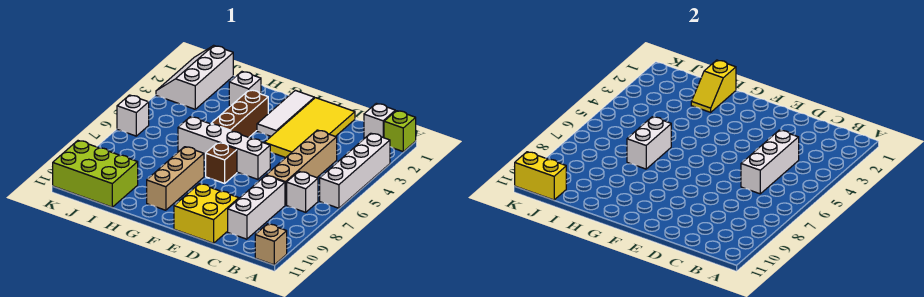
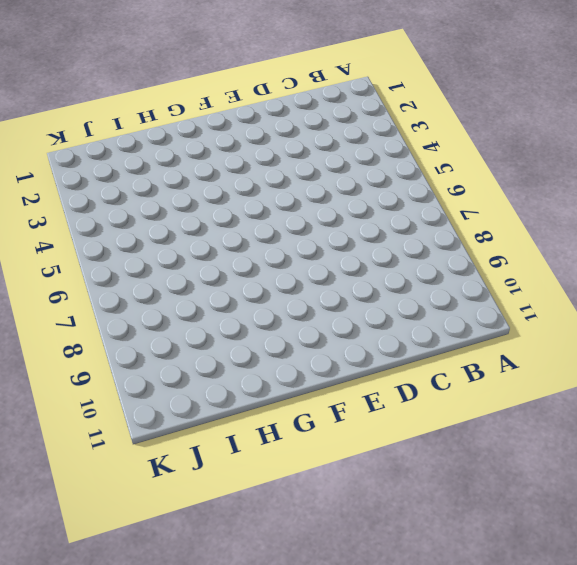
none -> lime 1x1 brick [384,111,416,151]
none -> white 1x4 brick [320,133,390,208]
none -> tan 1x1 brick [255,224,287,265]

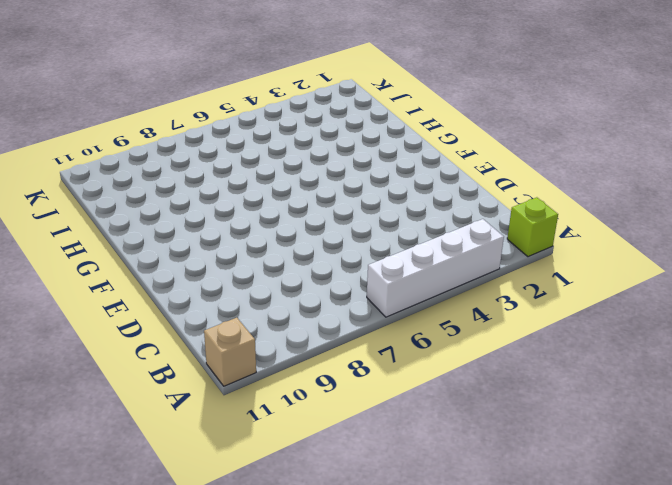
none -> white 1x1 brick [364,103,395,138]
none -> white 1x1 brick [287,171,318,212]
none -> tan 1x4 brick [266,130,337,205]

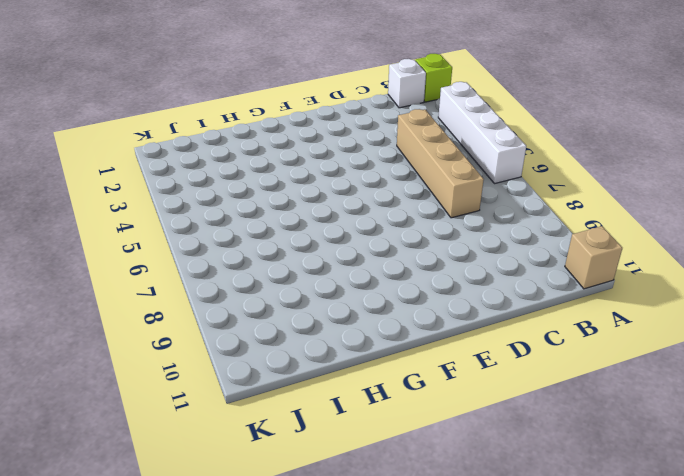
none -> white 1x1 brick [287,171,318,212]
none -> white 1x3 brick [228,175,285,239]
none -> yellow 2x4 tile [264,98,355,158]

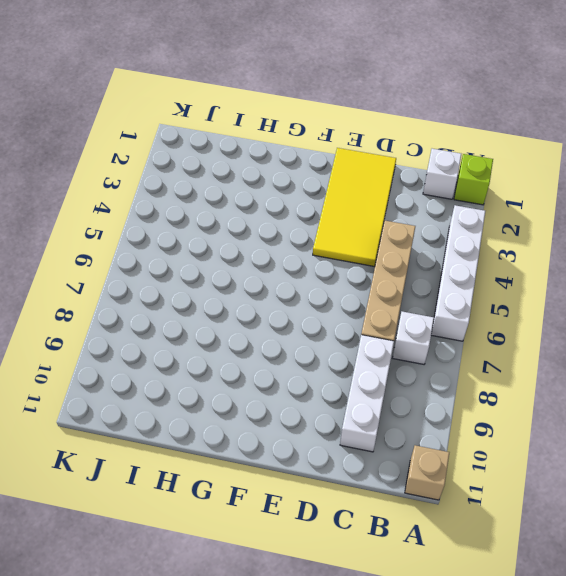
none -> yellow 2x2 brick [174,184,239,243]
none -> white 1x4 brick [178,117,270,179]
none -> white 1x3 tile [257,90,314,136]

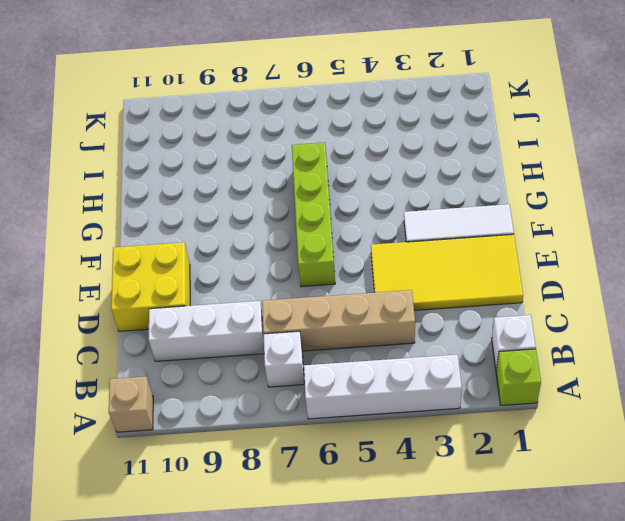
lime 1x4 brick [292,142,335,287] -> white 1x4 brick [178,117,270,179]
none -> brown 1x1 brick [206,143,237,183]
none -> brown 1x3 brick [211,90,268,137]
none -> tan 1x3 brick [147,147,204,210]

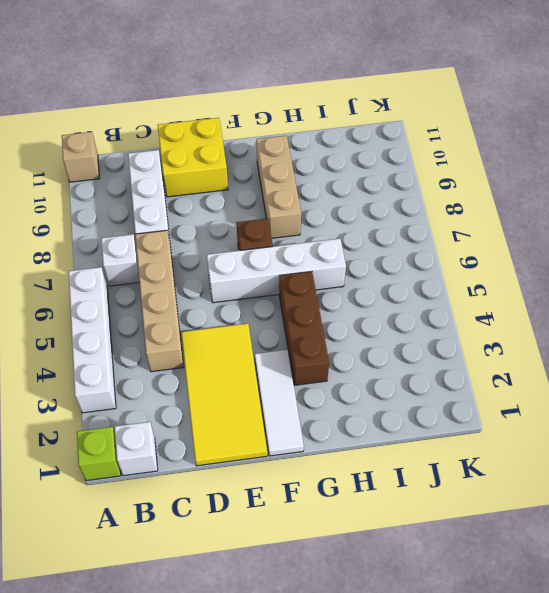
none -> white 1x1 brick [229,72,261,106]
none -> lime 2x3 brick [53,141,138,207]
none -> white 2x3 slope [156,45,233,109]

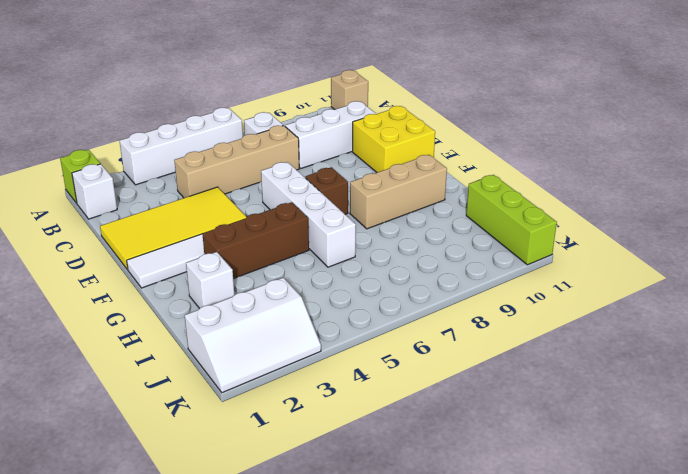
lime 1x3 brick [466,175,557,265] -> lime 2x3 brick [53,141,138,207]
none -> white 1x1 brick [117,95,149,136]
none -> white 1x3 brick [741,130,799,194]
none -> yellow 1x2 slope [691,60,736,112]

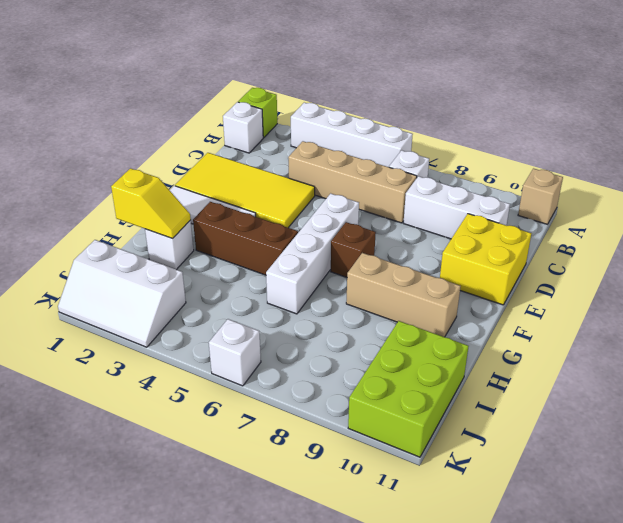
none -> white 1x3 brick [741,130,799,194]
none -> white 1x2 brick [627,117,671,169]
none -> yellow 1x2 brick [515,152,566,200]

